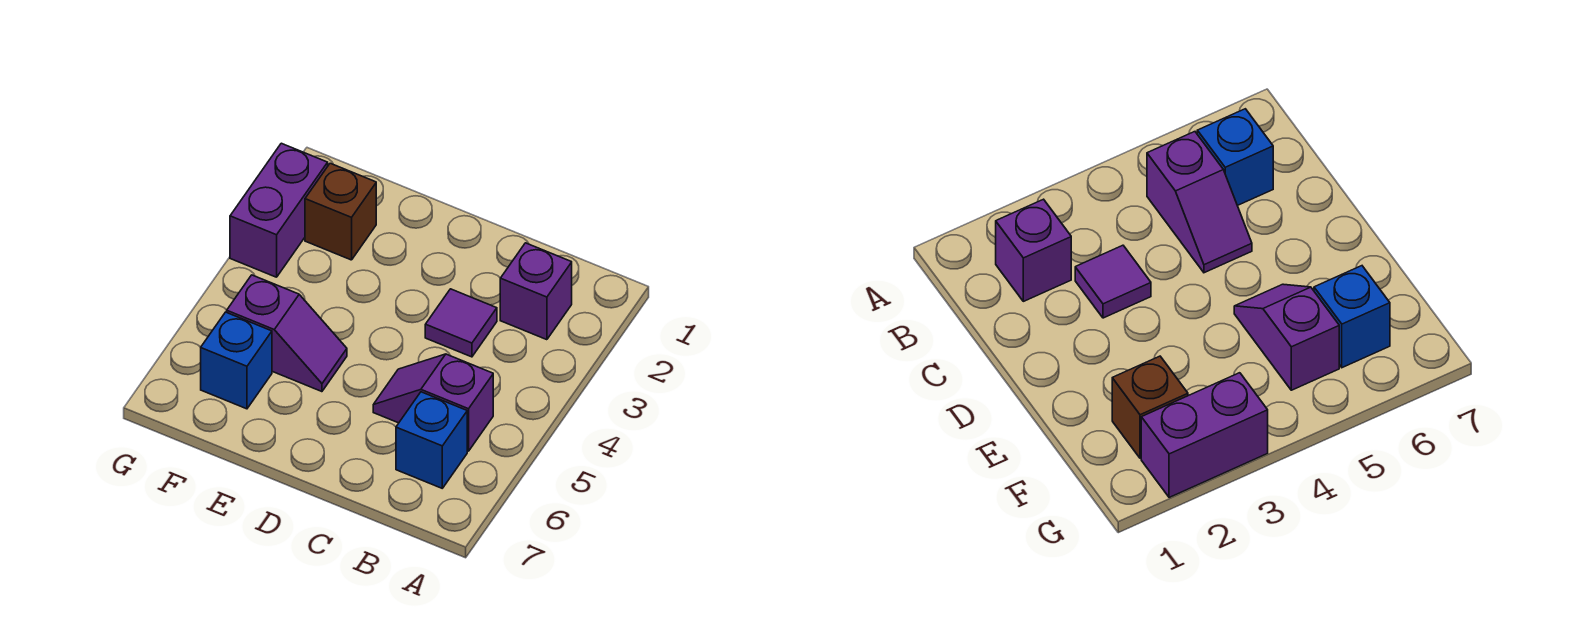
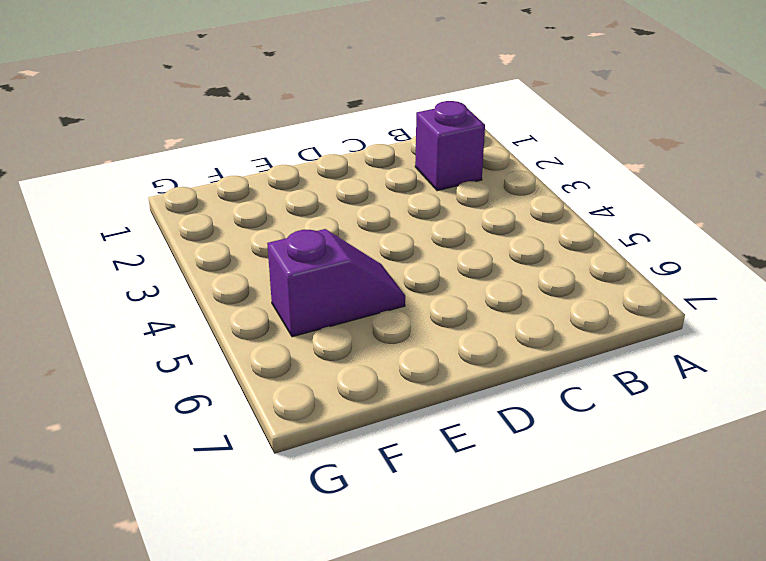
none -> purple 1x2 slope [373,354,493,451]
none -> blue 1x1 brick [396,392,467,488]

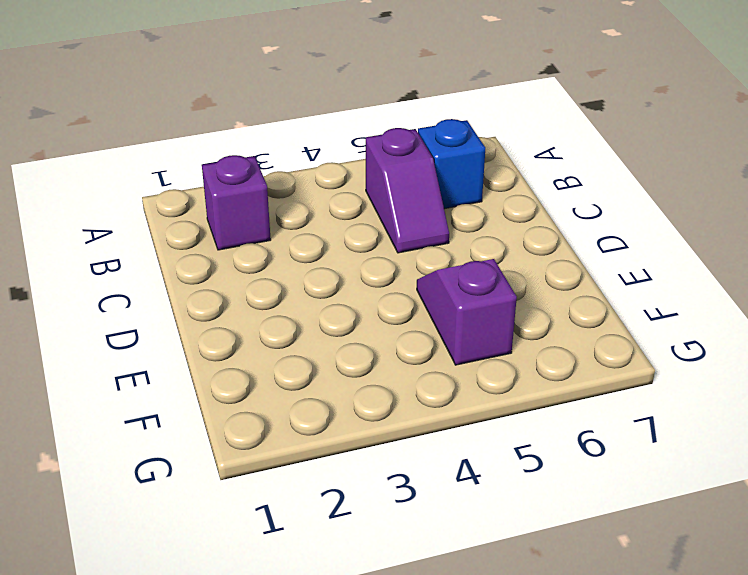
none -> purple 1x1 tile [425,289,497,357]
none -> brown 1x1 brick [305,163,376,260]

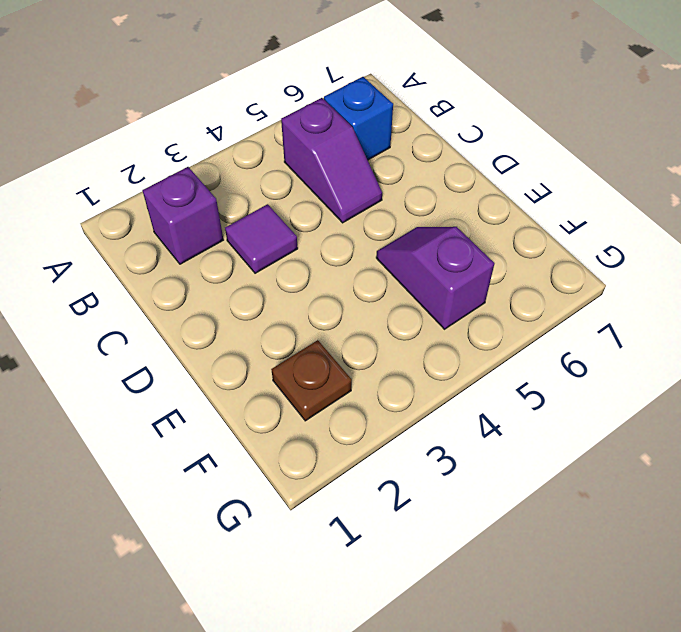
brown 1x1 plate [271,340,352,421] -> brown 1x1 brick [305,163,376,260]
none -> blue 1x1 brick [201,312,272,409]
none -> purple 1x2 brick [230,143,328,277]

